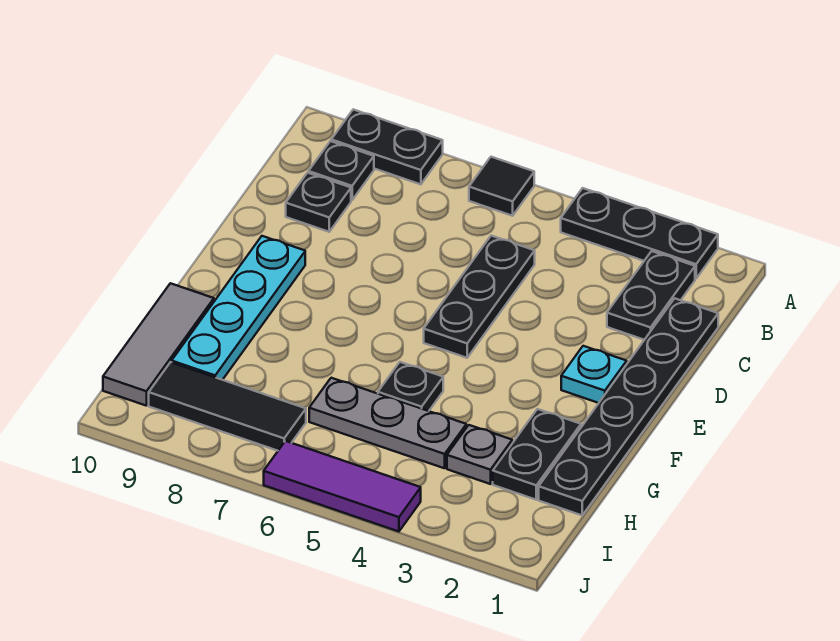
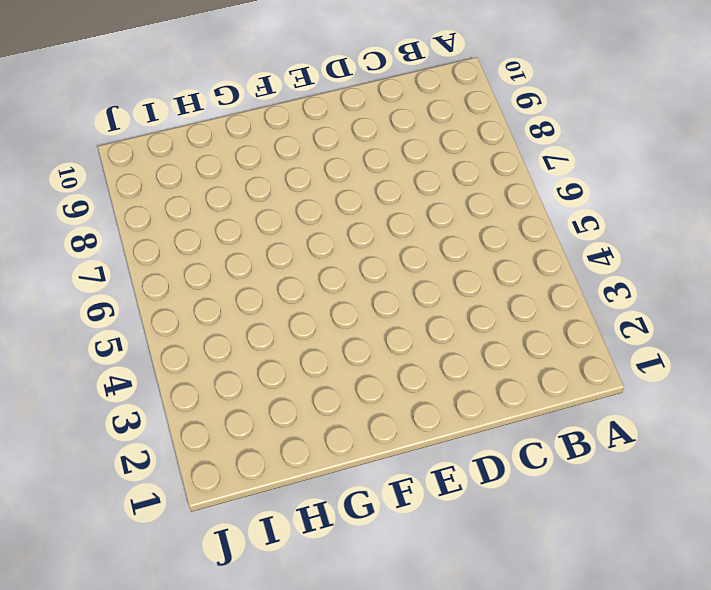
none -> black 1x3 plate [561,188,718,279]
none -> black 1x1 tile [469,157,534,216]
none -> black 1x2 plate [331,110,443,184]

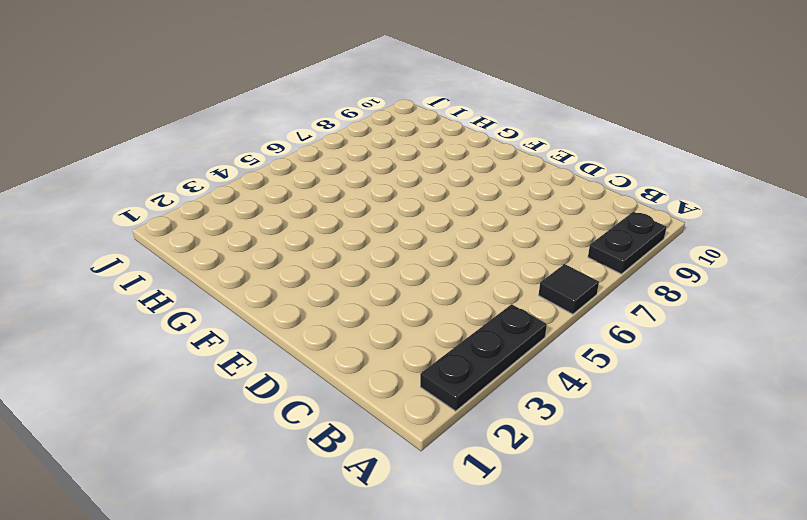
none -> black 1x2 plate [607,251,695,340]
none -> black 1x1 plate [309,141,374,200]
none -> black 1x6 plate [539,298,718,515]

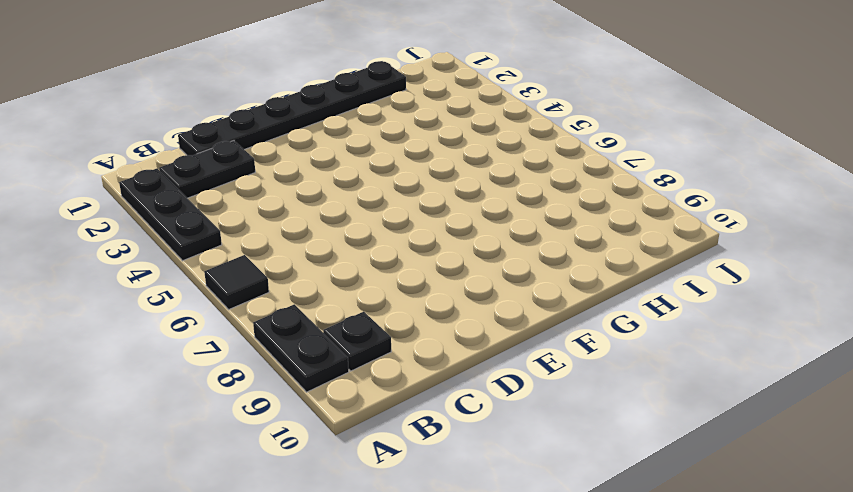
none -> black 1x3 plate [424,236,535,358]
none -> black 1x1 plate [286,173,351,232]
none -> cyan 1x1 plate [561,346,627,403]

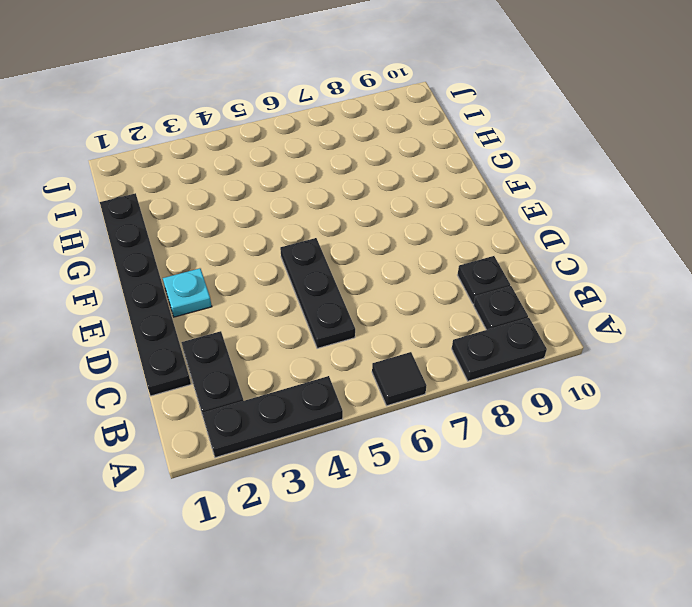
none -> cyan 1x4 plate [172,236,305,380]
none -> black 1x2 plate [493,409,581,500]
none -> black 1x1 plate [378,362,443,411]

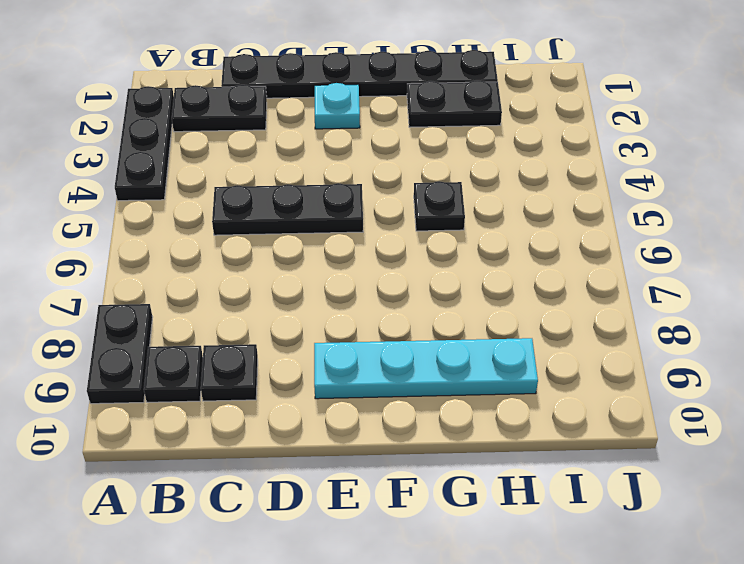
none -> black 1x1 tile [469,157,534,216]
none -> grey 1x3 tile [103,283,214,406]
none -> grey 1x1 plate [447,425,512,484]

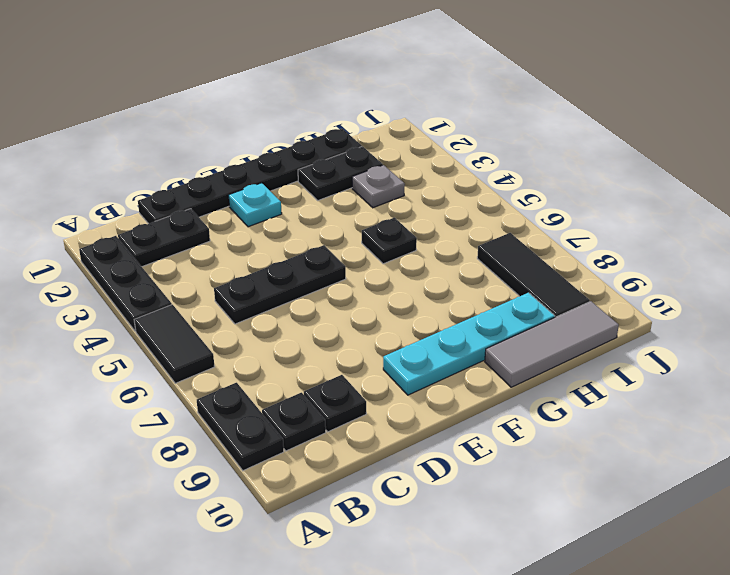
black 1x2 tile [134,305,215,383] -> black 1x1 tile [469,157,534,216]
none -> grey 1x3 plate [309,378,466,468]
none -> purple 1x3 tile [264,441,421,531]

